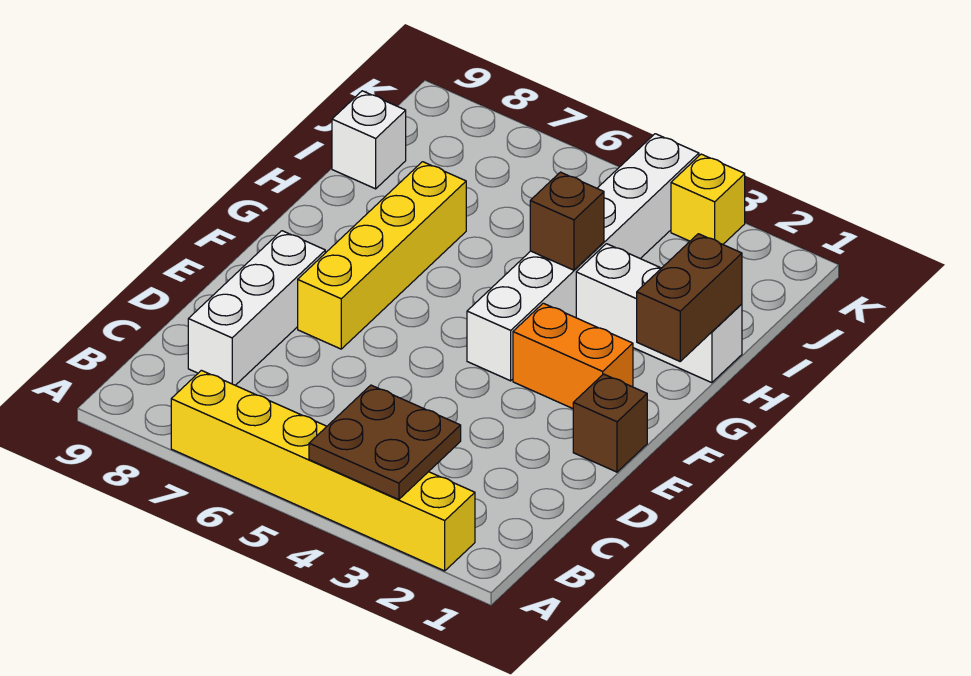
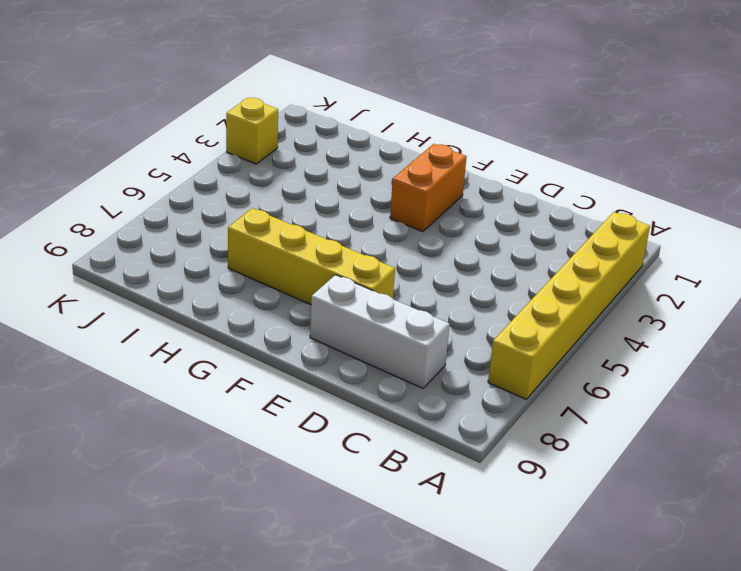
none -> brown 1x1 brick [573,374,647,472]
none -> white 1x6 brick [467,134,699,381]
none -> white 1x3 brick [576,244,742,383]

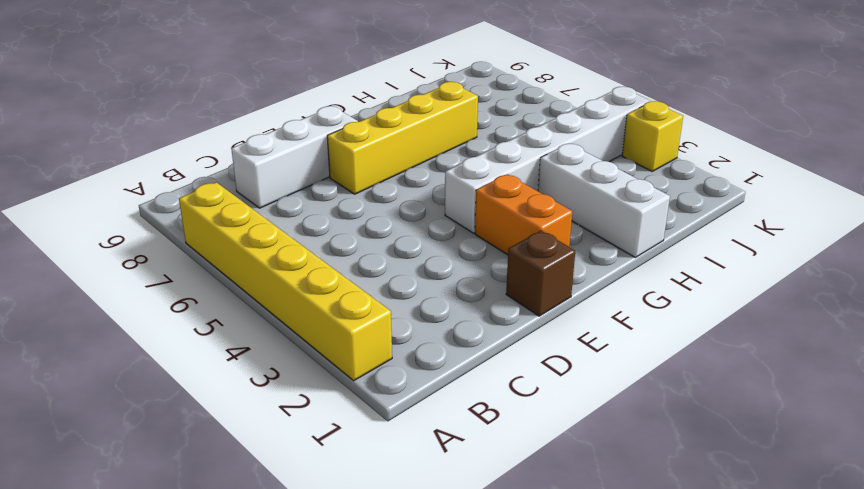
none -> white 1x1 brick [332,91,406,189]
none -> brown 2x2 plate [309,385,461,500]
none -> brown 1x2 brick [637,234,742,361]

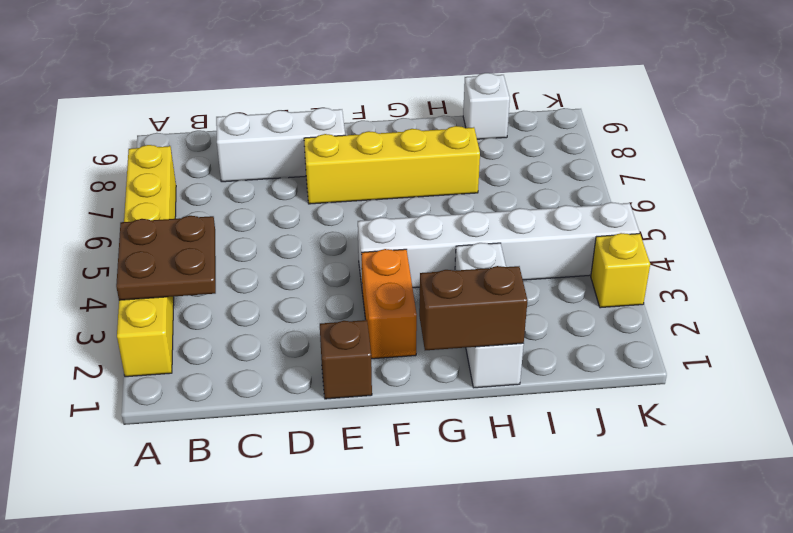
none -> brown 1x1 brick [530,172,604,270]

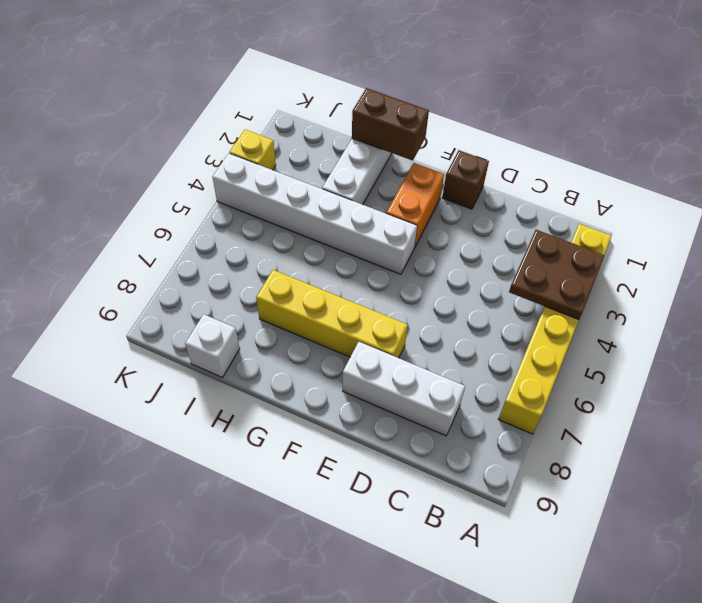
none -> brown 1x1 brick [530,172,604,270]

